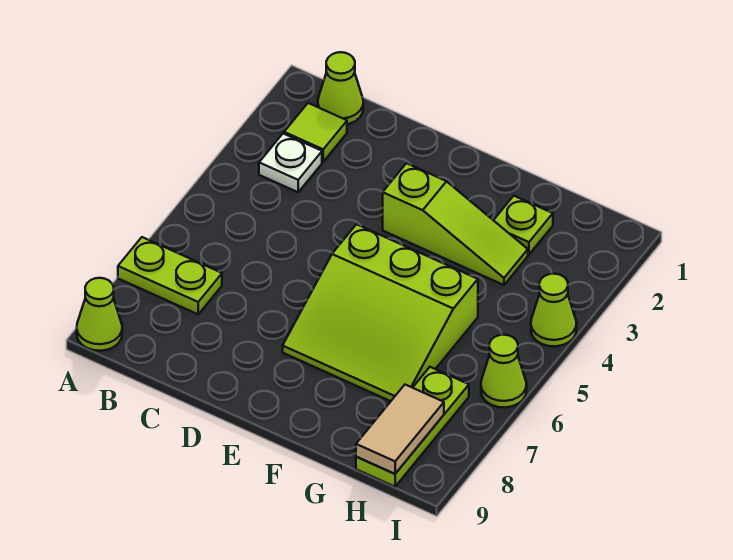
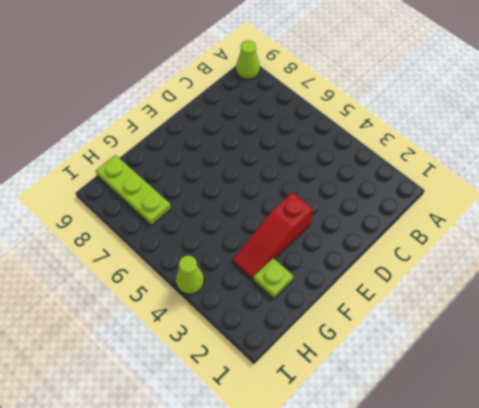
red 1x3 slope [232,192,313,279] -> lime 1x3 slope [383,163,528,285]
none -> lime 1x2 plate [118,237,222,314]
none -> lime 1x1 cone [318,52,363,124]
none -> lime 1x1 tile [284,103,347,162]

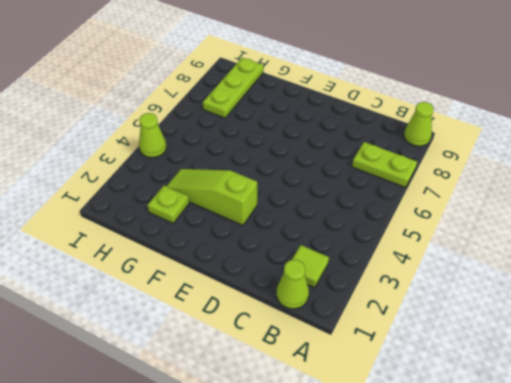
none -> white 1x1 plate [259,134,322,192]
none -> lime 3x3 slope [283,224,478,401]
none -> lime 1x1 cone [481,335,527,408]

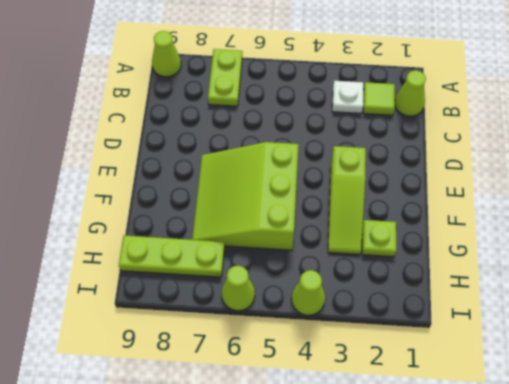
none -> tan 1x2 tile [356,385,444,474]

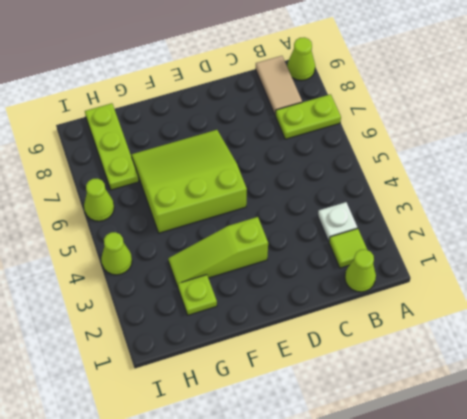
tan 1x2 tile [256,56,302,115] -> tan 1x2 tile moved to [356,385,444,474]

